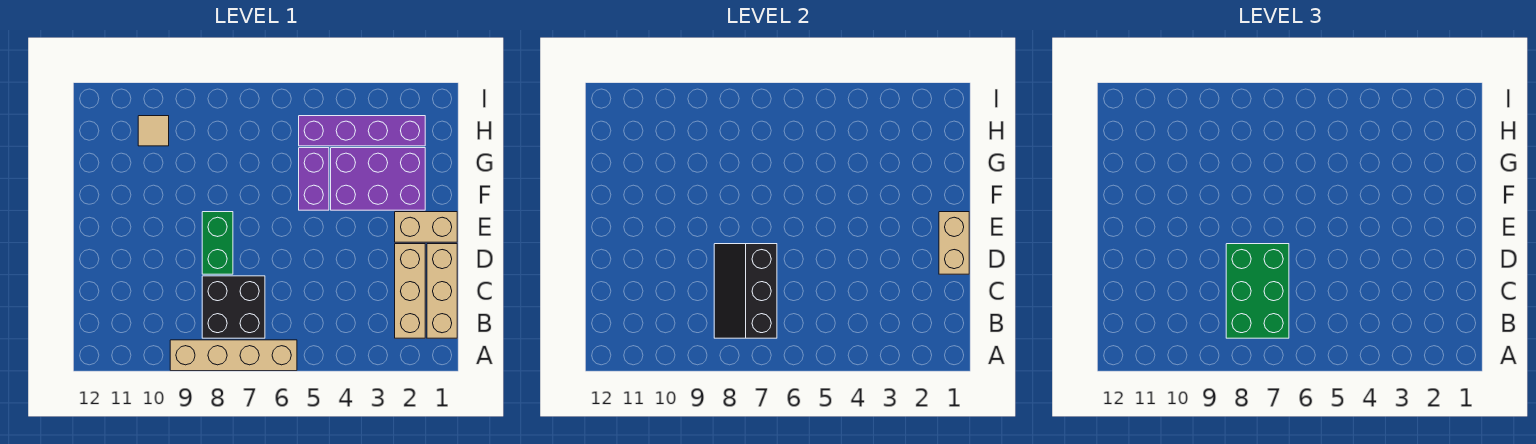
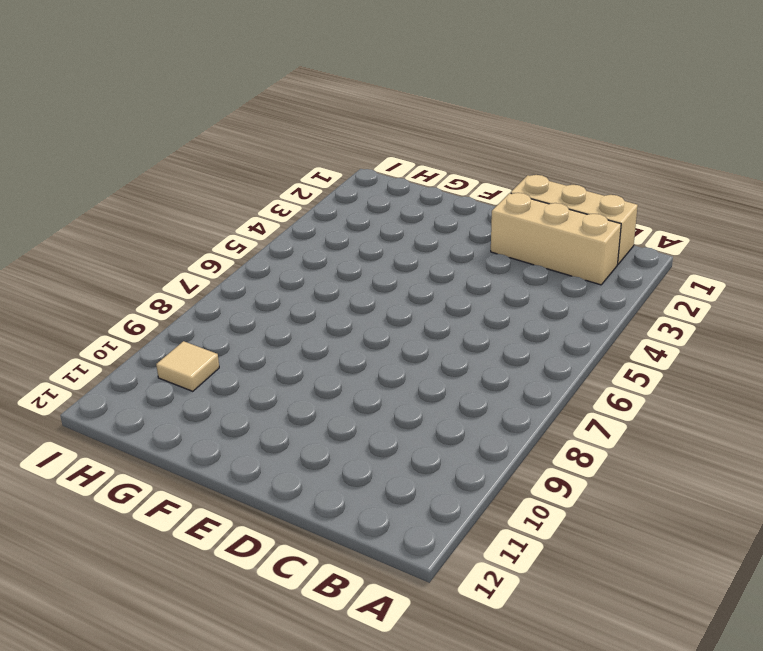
none -> tan 1x4 brick [170,340,297,371]
none -> black 2x2 brick [202,276,265,338]
none -> green 1x2 brick [202,212,233,274]

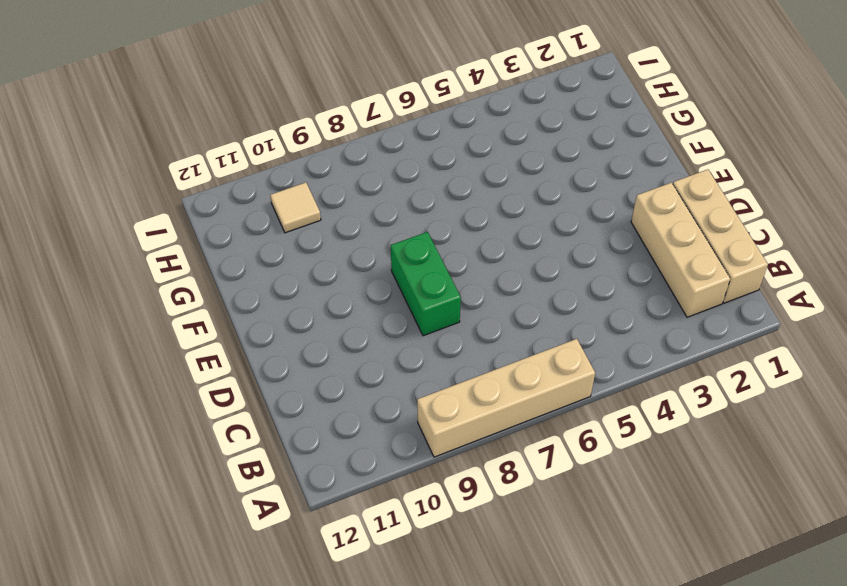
none -> black 2x2 brick [202,276,265,338]
none -> tan 1x2 brick [395,212,457,242]
none -> purple 2x3 brick [331,148,425,210]

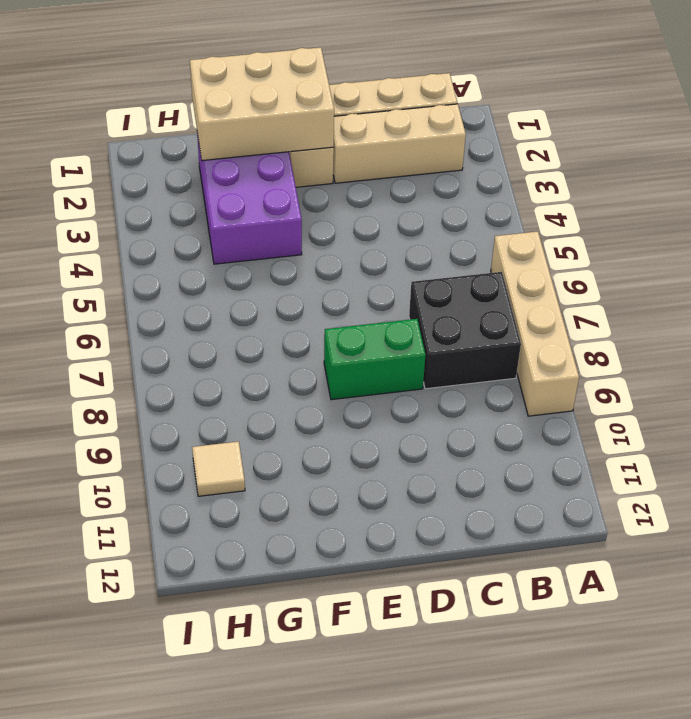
tan 2x3 brick [190,47,334,161] -> tan 1x2 brick [939,212,969,274]
none -> purple 1x2 brick [299,148,329,210]
none -> purple 1x4 brick [299,116,425,146]
none -> black 2x3 slope [714,244,777,338]

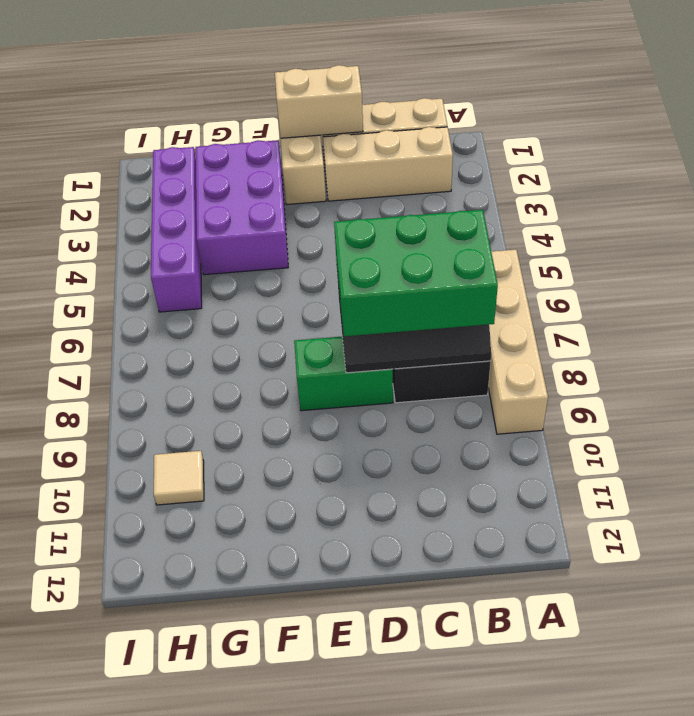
none -> purple 1x2 brick [299,148,329,210]

